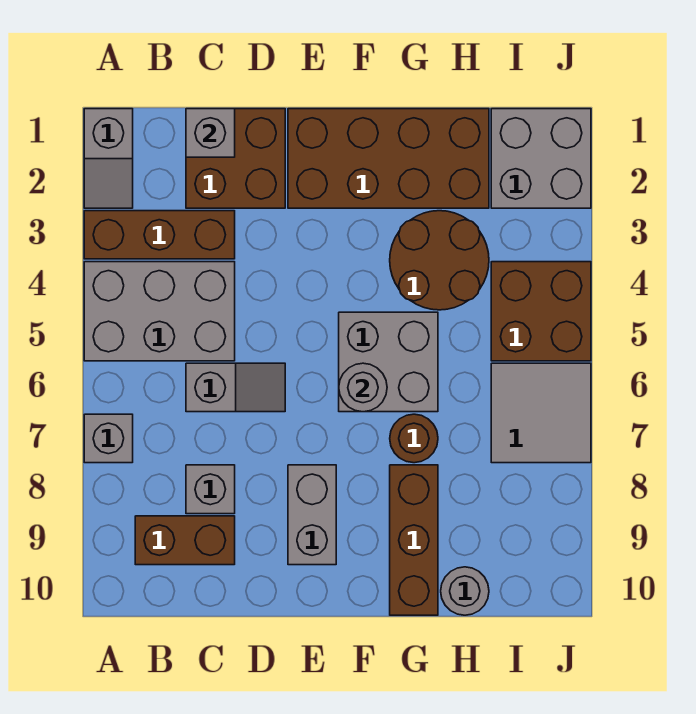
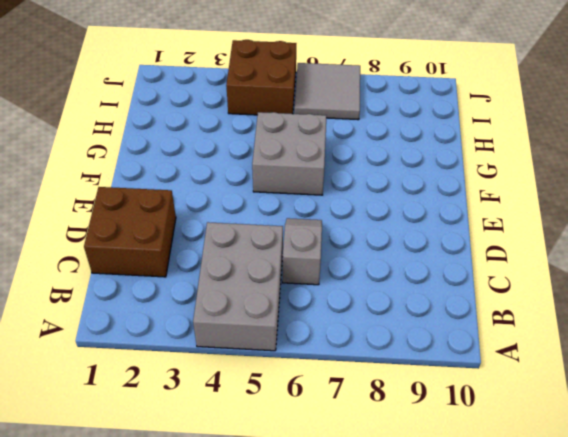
none -> grey 1x2 slope [84,109,133,208]
none -> brown 1x3 brick [84,211,235,259]
none -> grey 1x1 brick [84,414,133,463]

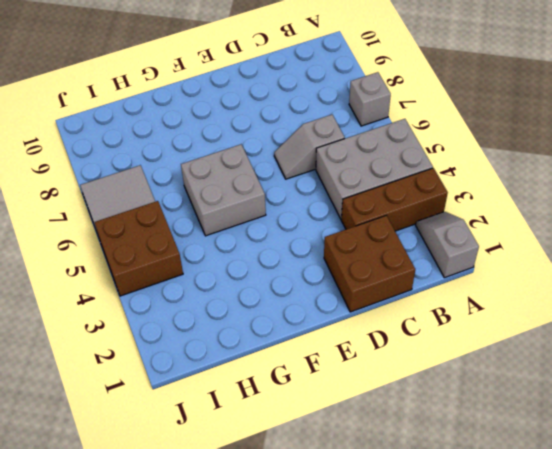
none -> brown 1x2 brick [135,516,235,565]
none -> grey 1x1 brick [186,465,235,514]
none -> brown 2x4 brick [288,109,489,208]

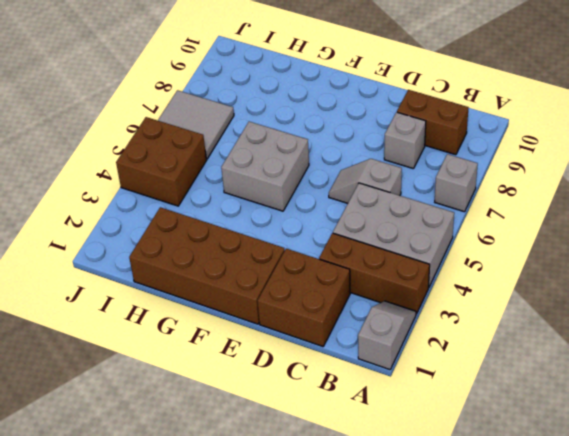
none -> grey 1x2 brick [288,465,336,565]
none -> brown 2x2 round brick [390,211,489,310]
none -> brown 1x1 round brick [390,414,438,463]

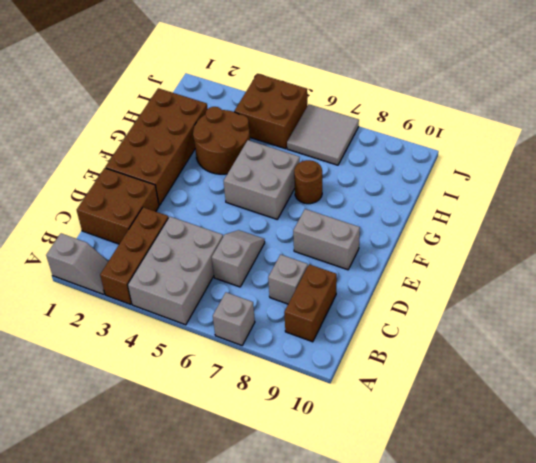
none -> brown 1x3 brick [390,465,438,615]
none -> grey 1x1 round brick [441,567,489,615]
none -> grey 2x2 brick [491,109,591,208]

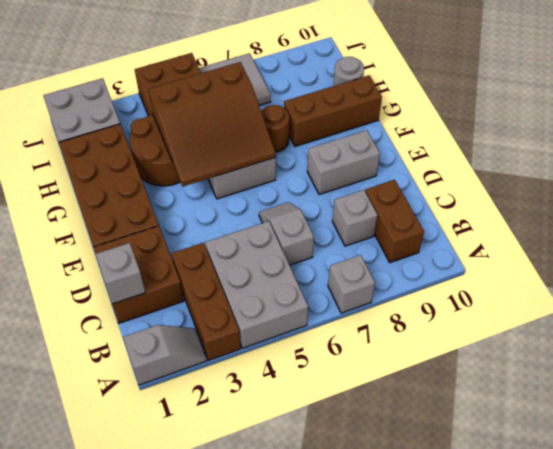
brown 3x3 slope [148,62,276,186] -> grey 1x1 round brick [339,363,387,412]

